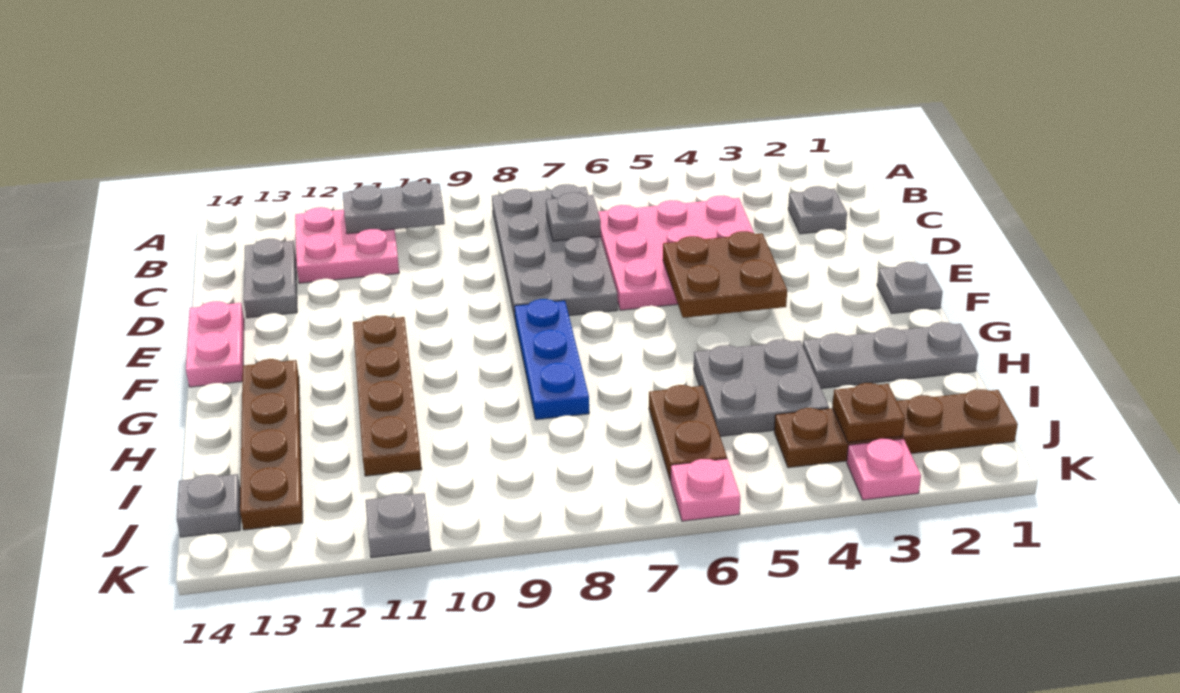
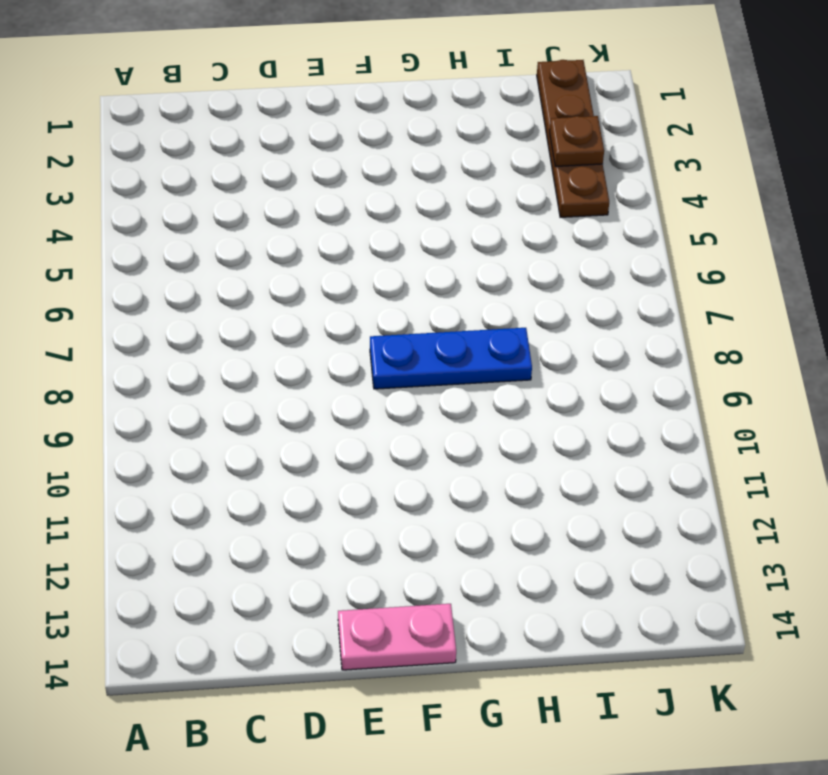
none -> grey 2x4 plate [492,184,618,318]
none -> pink 2x2 plate [295,207,399,283]
none -> grey 1x1 plate [788,186,847,234]

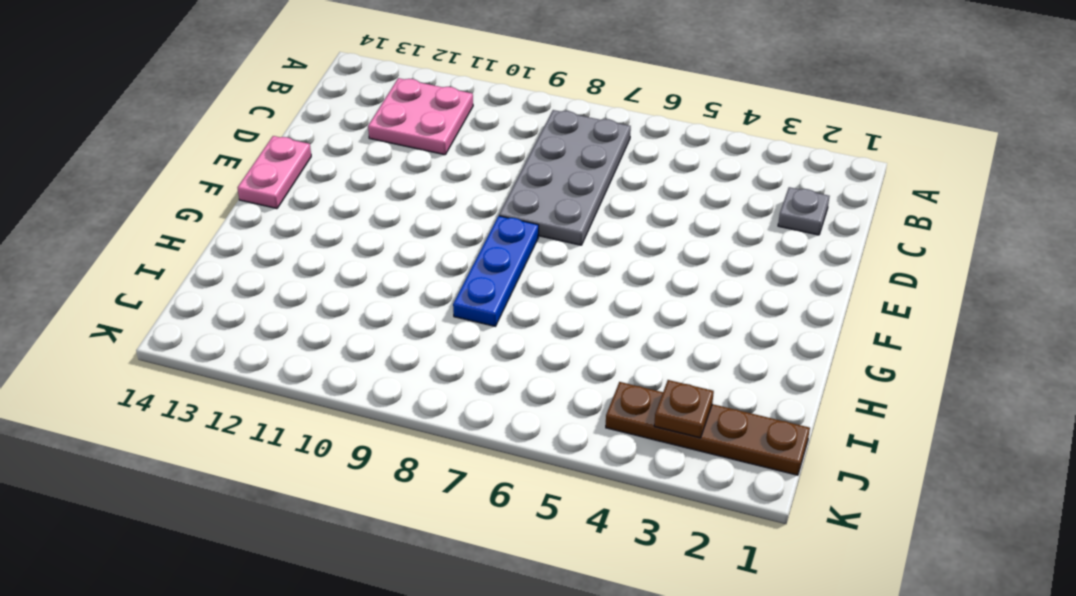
none -> pink 3x3 plate [598,196,754,310]
none -> grey 1x2 plate [244,239,297,318]
none -> grey 1x1 plate [877,262,943,313]

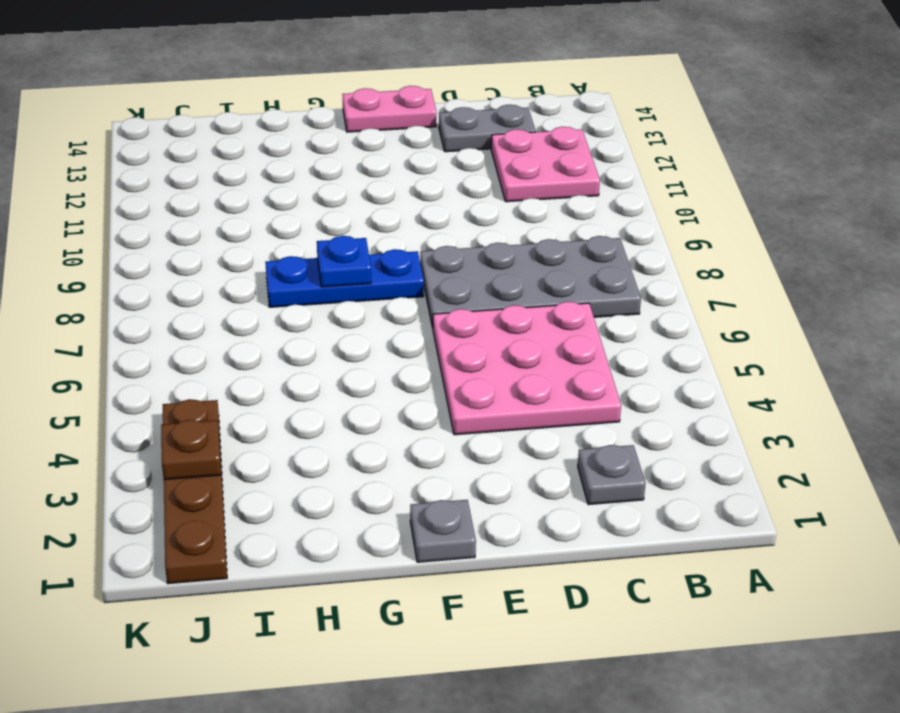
blue 1x1 plate [317,236,371,287] -> none
none -> brown 1x4 plate [353,316,422,476]
none -> brown 1x4 plate [240,359,303,530]
none -> grey 1x3 plate [803,322,978,388]

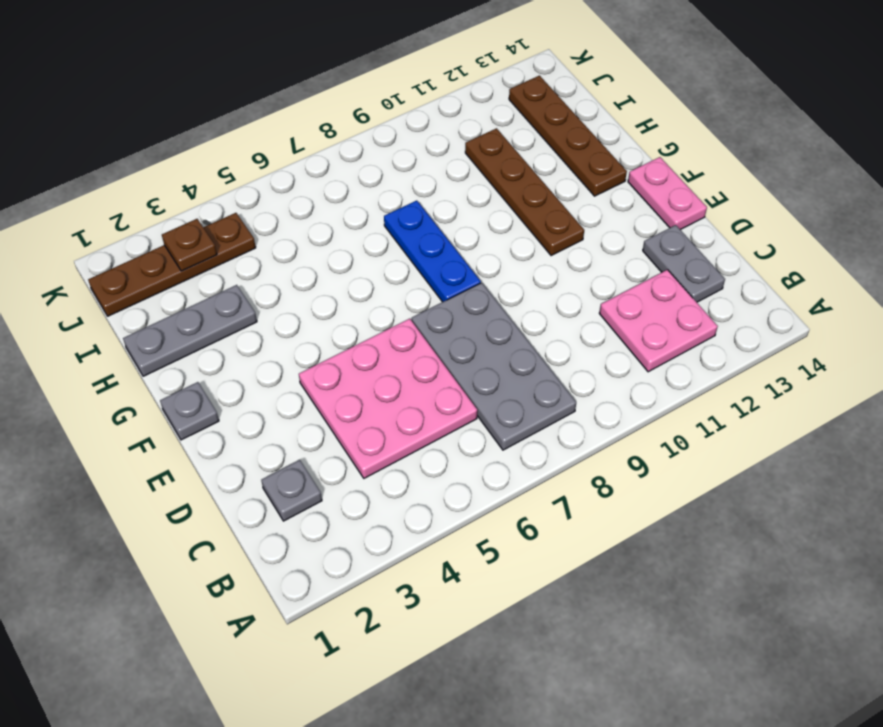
none -> grey 2x2 plate [694,339,829,436]
none -> brown 1x2 plate [649,385,727,481]
none -> grey 1x1 plate [177,474,241,537]

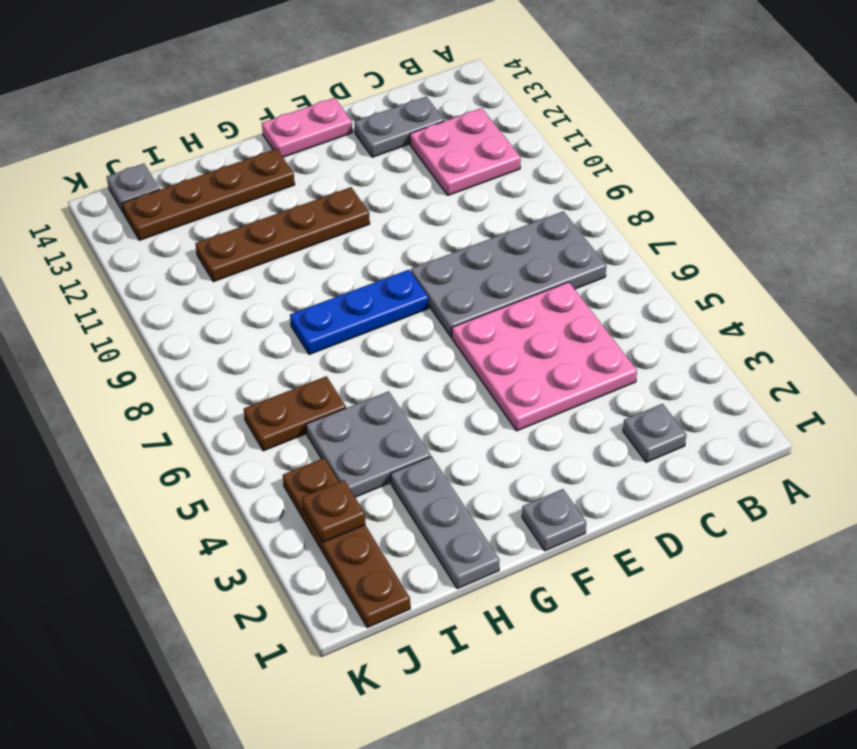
none -> pink 1x1 plate [847,439,921,500]
none -> pink 1x1 plate [671,459,740,521]
none -> grey 1x1 plate [366,493,431,558]

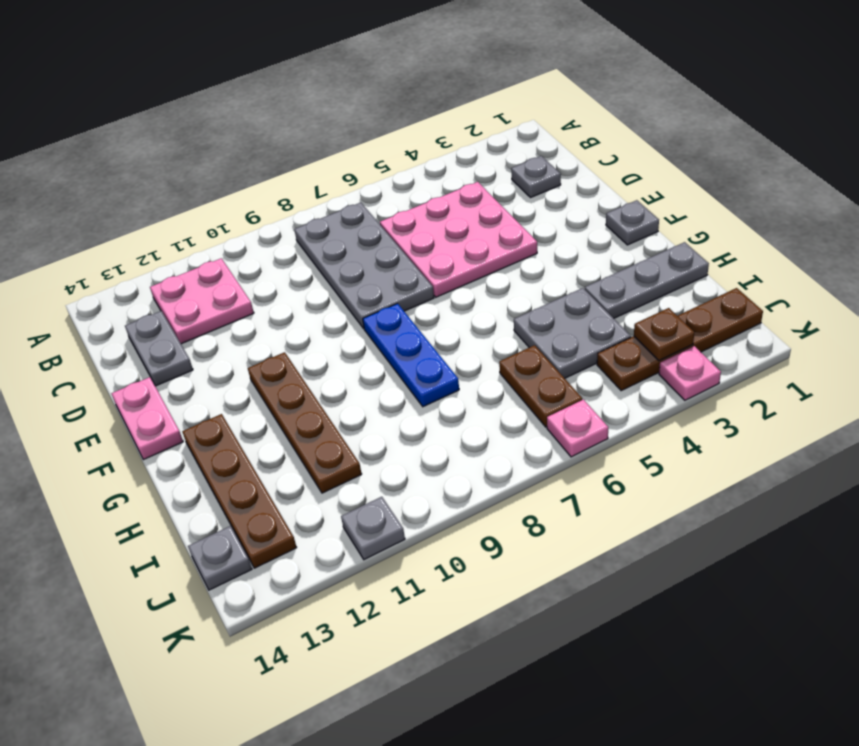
none -> grey 1x2 plate [343,181,445,234]
none -> grey 1x1 plate [546,192,601,241]
none -> brown 2x2 plate [663,231,787,318]

